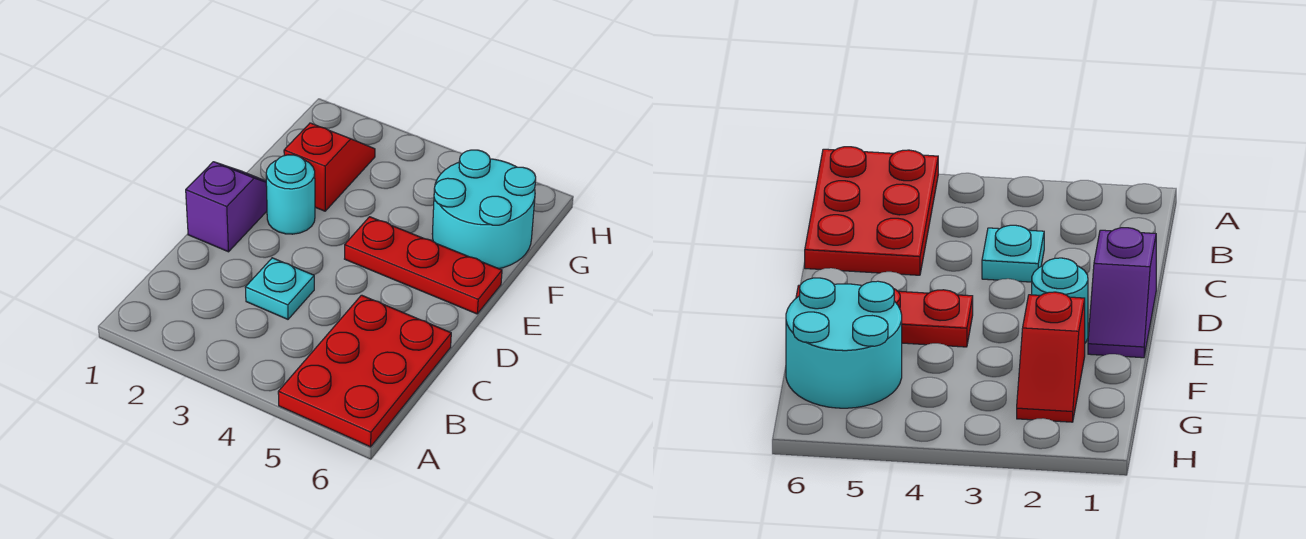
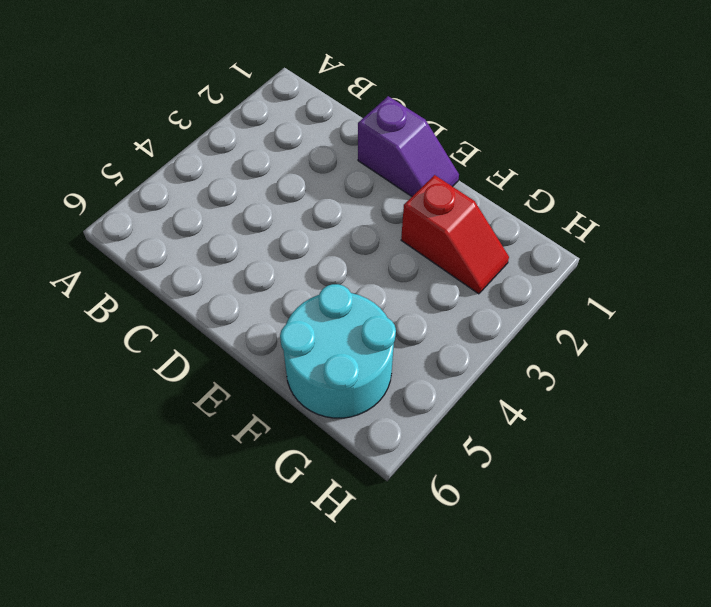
none -> red 2x3 plate [278,295,451,447]
none -> cyan 1x1 plate [245,258,314,319]

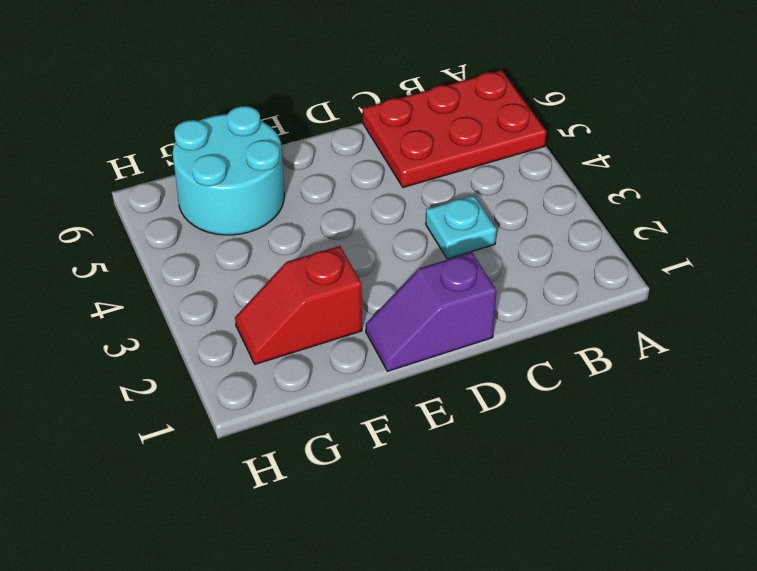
none -> cyan 1x1 round brick [266,155,315,234]
none -> red 1x3 plate [345,217,502,314]

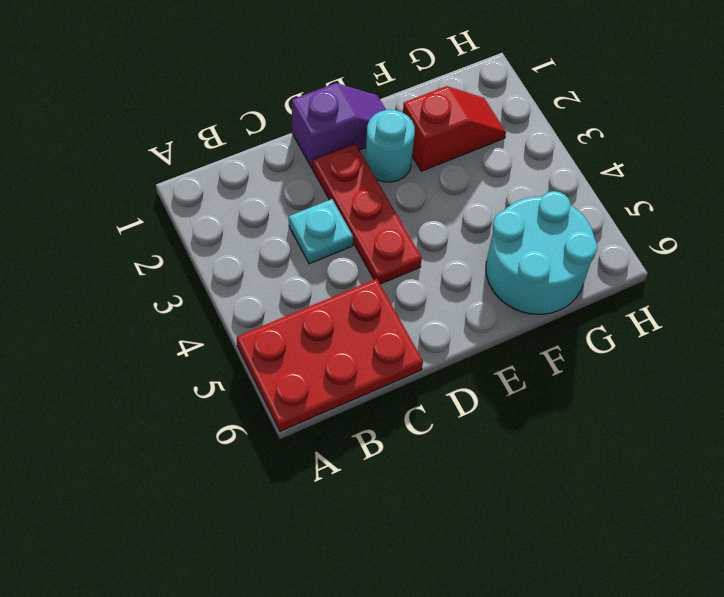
red 1x3 plate [313,144,422,284] -> red 1x3 plate moved to [345,217,502,314]

